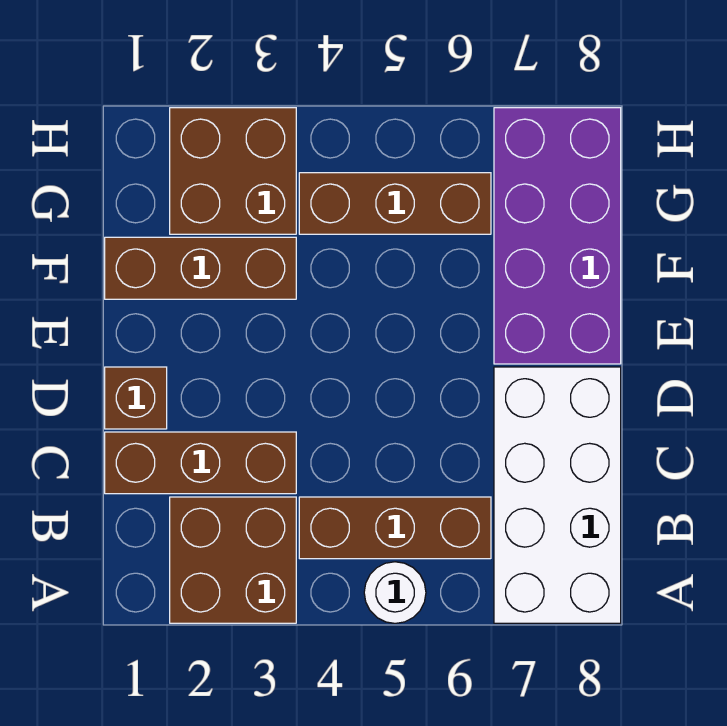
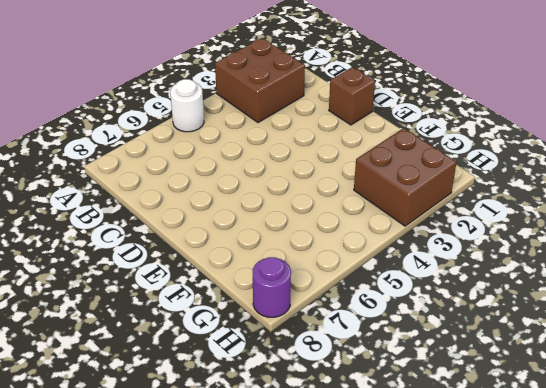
purple 1x1 round brick [253,257,291,317] -> purple 2x4 brick [494,108,621,364]
none -> white 2x4 brick [494,367,621,623]
none -> brown 1x3 brick [299,497,491,559]

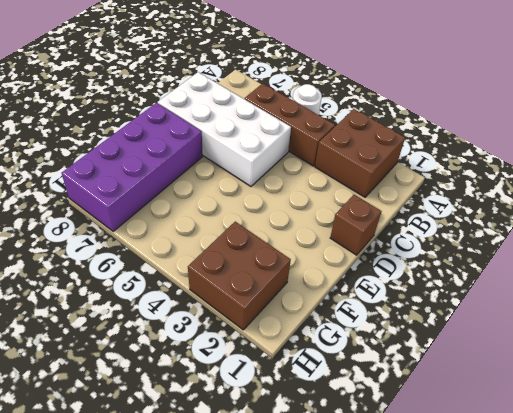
white 2x4 brick [158,72,291,186] -> white 2x4 brick turned to [494,367,621,623]
none -> brown 1x3 brick [105,432,296,494]
none -> brown 1x3 brick [105,237,296,299]

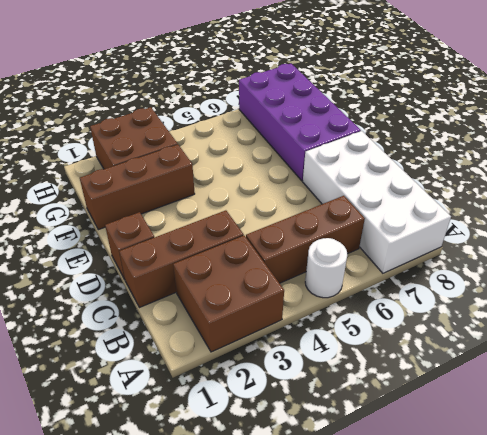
none -> brown 1x3 brick [299,173,491,234]

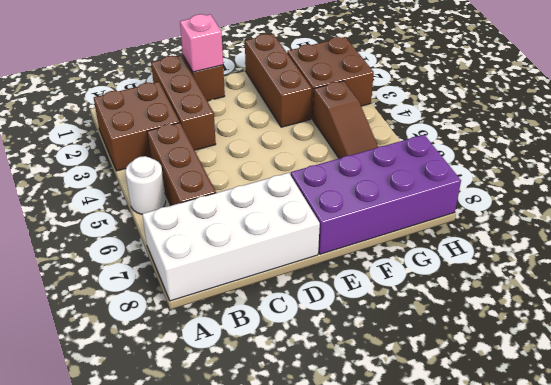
pink 1x1 brick [180,14,223,72] -> none
brown 1x3 slope [313,81,378,158] -> brown 1x3 brick [299,173,491,234]

